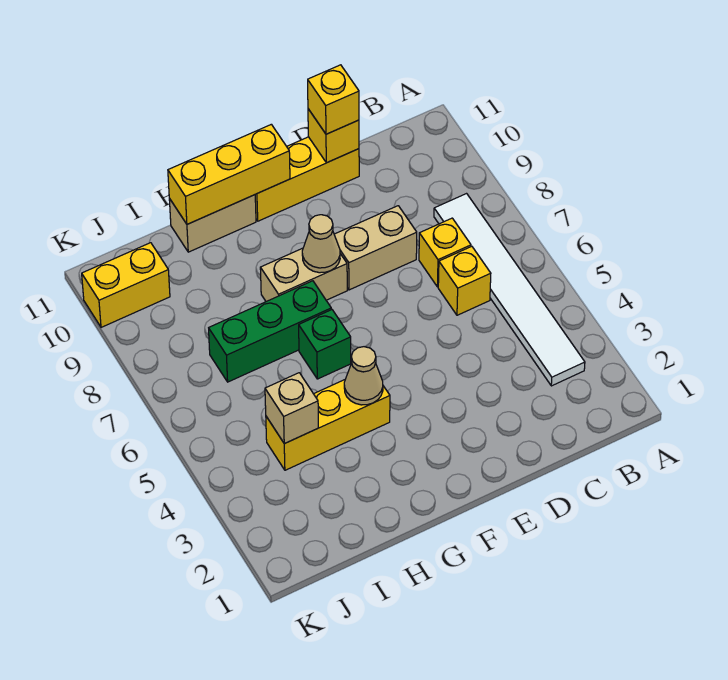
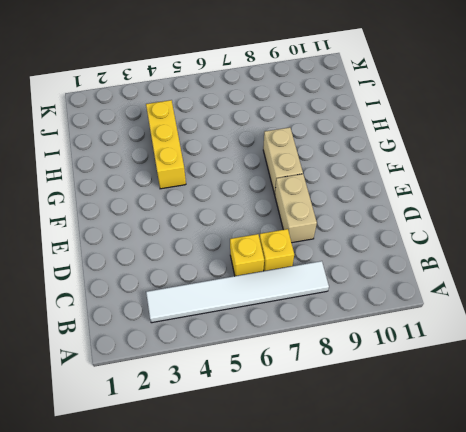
none -> yellow 1x3 brick [255,137,359,221]
none -> green 1x1 brick [299,310,351,379]
none -> green 1x3 brick [209,281,331,382]

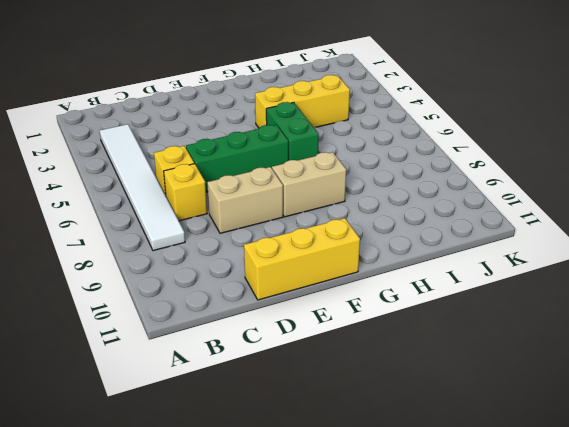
green 1x3 brick [186,125,288,192] -> green 1x3 brick moved to [209,281,331,382]
green 1x2 brick [266,102,319,161] -> green 1x1 brick [299,310,351,379]
none -> tan 1x2 brick [169,195,256,252]
none -> yellow 1x2 brick [82,243,170,327]
none -> yellow 1x1 brick [308,109,359,163]

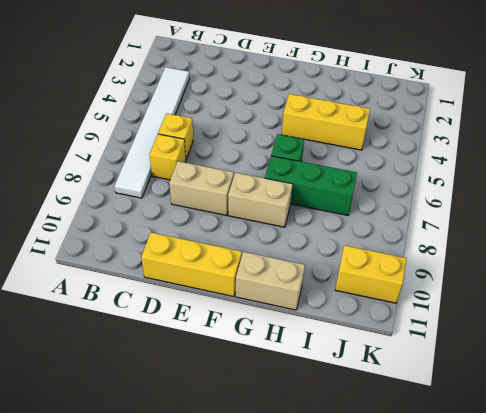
none -> yellow 1x1 brick [308,109,359,163]
none -> tan 1x1 cone [302,215,340,273]
none -> yellow 1x3 brick [168,124,290,224]

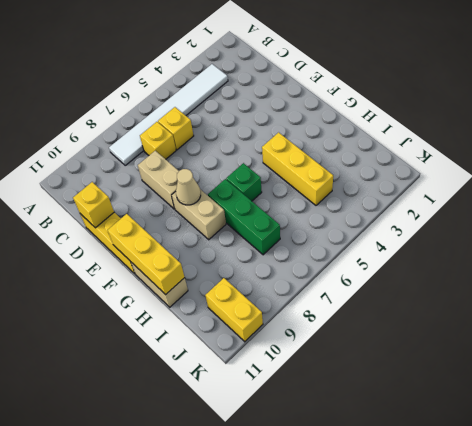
none -> tan 1x1 cone [344,347,383,405]
none -> tan 1x1 brick [265,373,318,444]
none -> yellow 1x1 brick [308,65,359,134]

